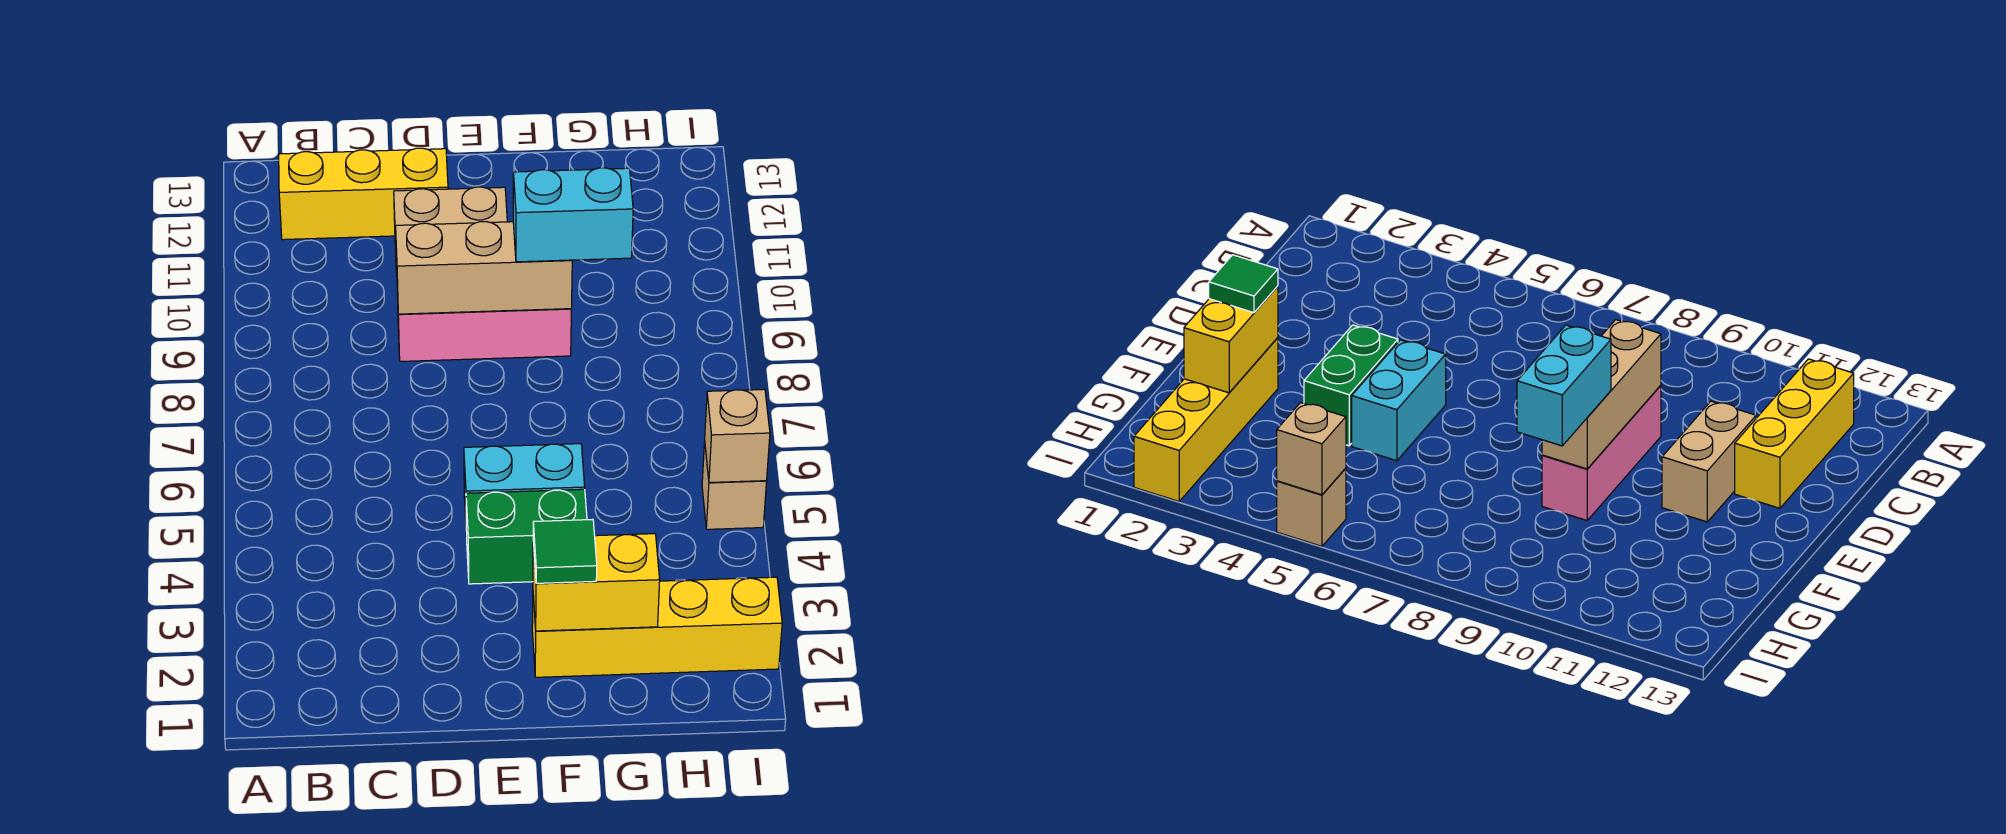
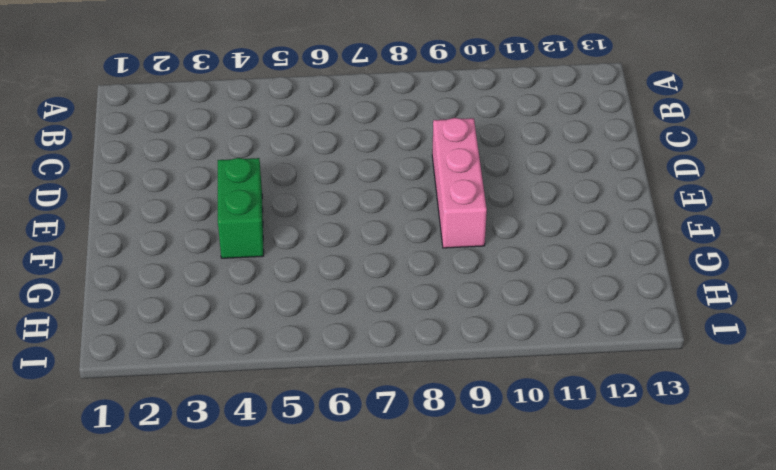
none -> yellow 1x3 brick [279,148,448,240]
none -> tan 1x2 brick [394,187,507,277]
none -> cyan 1x2 brick [464,444,585,537]

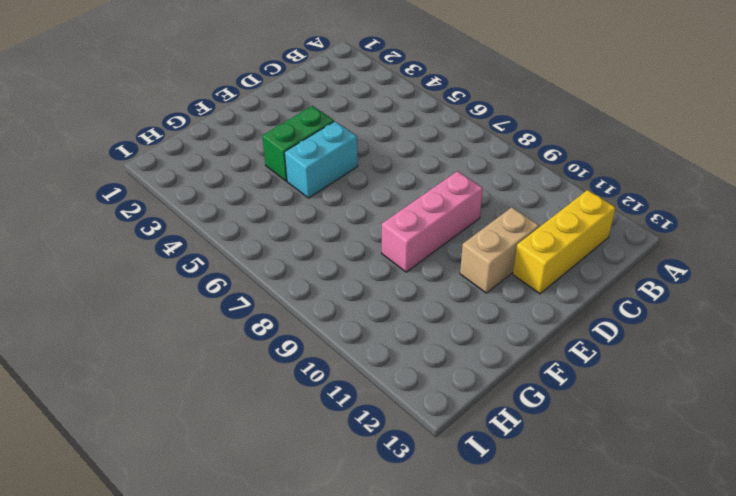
none -> yellow 1x4 brick [532,577,782,677]
none -> tan 1x1 brick [702,442,767,529]
none -> tan 1x3 brick [396,222,572,314]

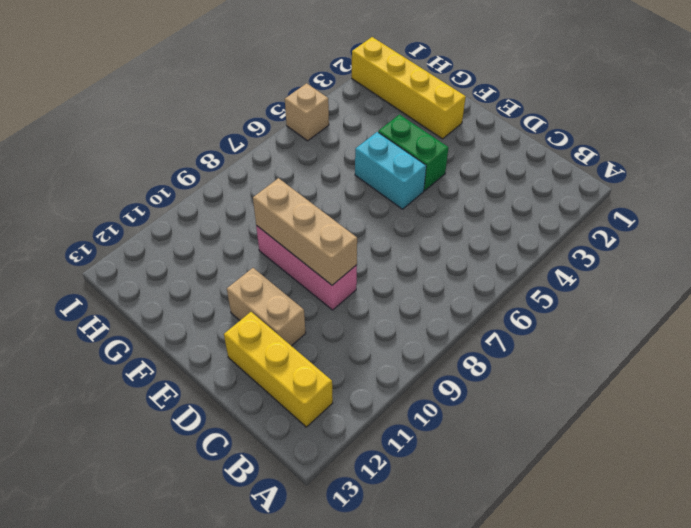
none -> yellow 1x2 brick [533,534,660,631]
none -> tan 1x1 brick [705,389,770,483]
none -> green 1x1 tile [533,519,597,583]

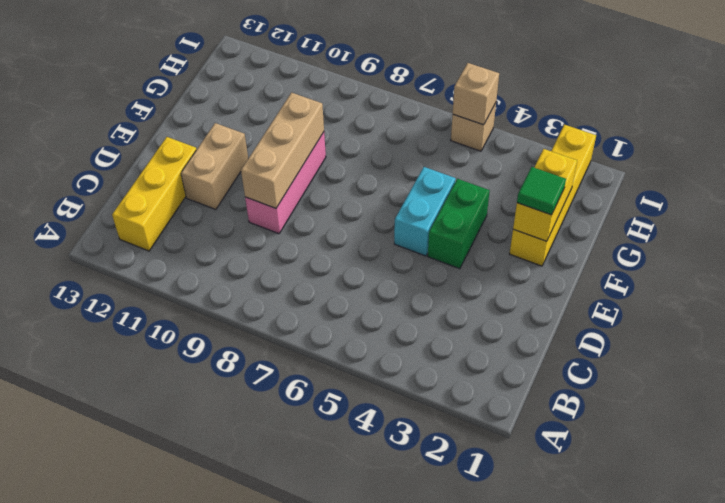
none -> cyan 1x2 brick [513,168,633,262]

